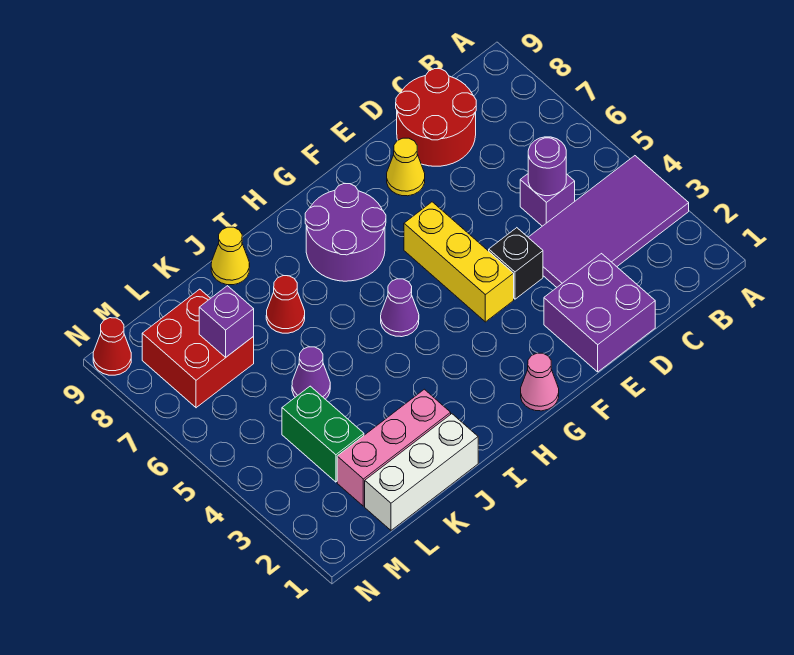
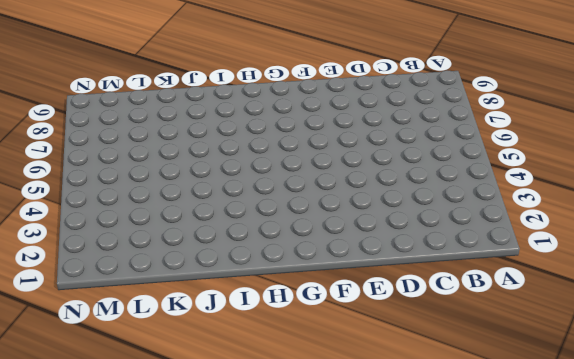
none -> purple 2x4 tile [528,156,689,287]
none -> purple 1x1 brick [520,174,575,226]
none -> red 2x2 round brick [396,69,476,166]

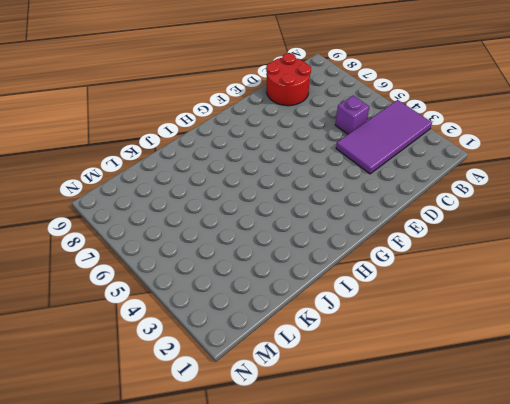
none -> purple 2x2 brick [544,254,655,372]
none -> black 1x1 brick [489,228,543,299]
none -> yellow 1x1 cone [387,138,425,196]

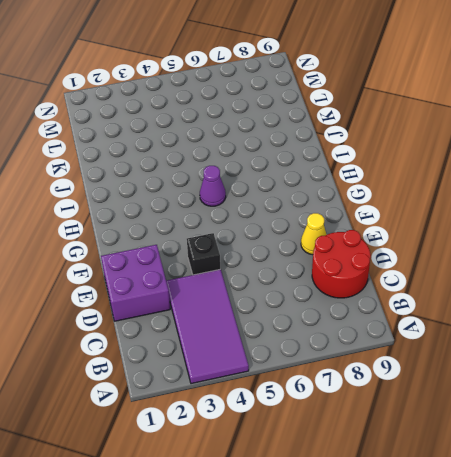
none -> purple 1x1 brick [520,174,575,226]
none -> yellow 1x3 brick [404,202,514,322]
none -> pink 1x1 cone [521,353,559,411]

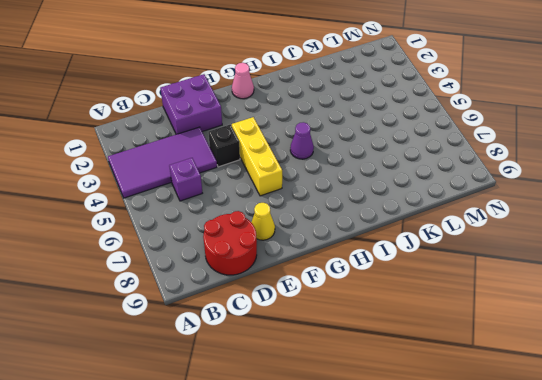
none -> purple 2x2 round brick [305,184,386,281]
none -> white 1x3 brick [365,414,478,530]
none -> pink 1x3 brick [337,389,451,506]

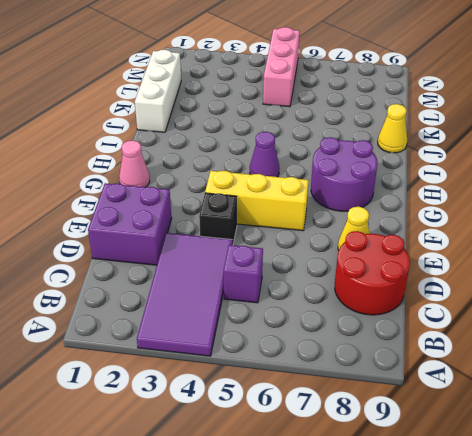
pink 1x3 brick [263,27,300,107] -> pink 1x3 brick moved to [337,389,451,506]
none -> red 1x1 cone [266,276,305,333]
none -> purple 1x1 cone [292,347,330,399]
none -> green 1x2 brick [282,386,364,482]

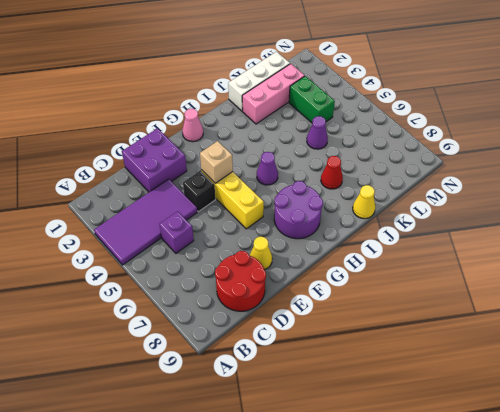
tan 1x1 brick [200,141,233,183] -> none
none -> red 2x2 brick [142,289,254,408]
none -> red 1x1 cone [93,318,131,375]
none -> purple 1x1 round brick [528,137,566,196]

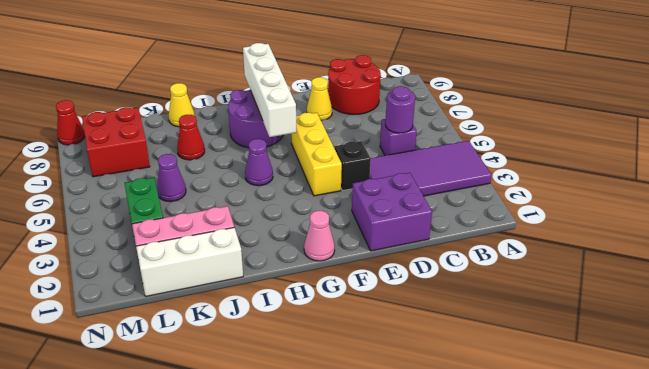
white 1x4 brick [243,43,297,137] -> none
none -> purple 1x1 brick [199,286,254,357]

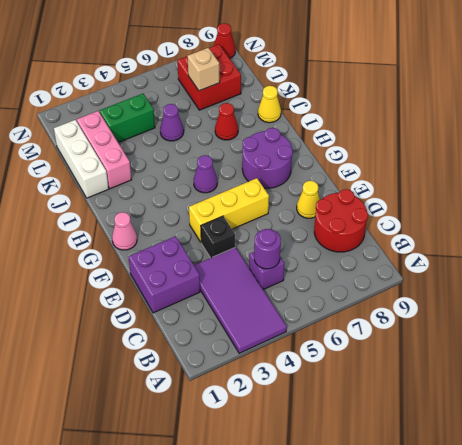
tan 1x1 brick [187,48,220,91] -> purple 1x1 brick [199,286,254,357]

